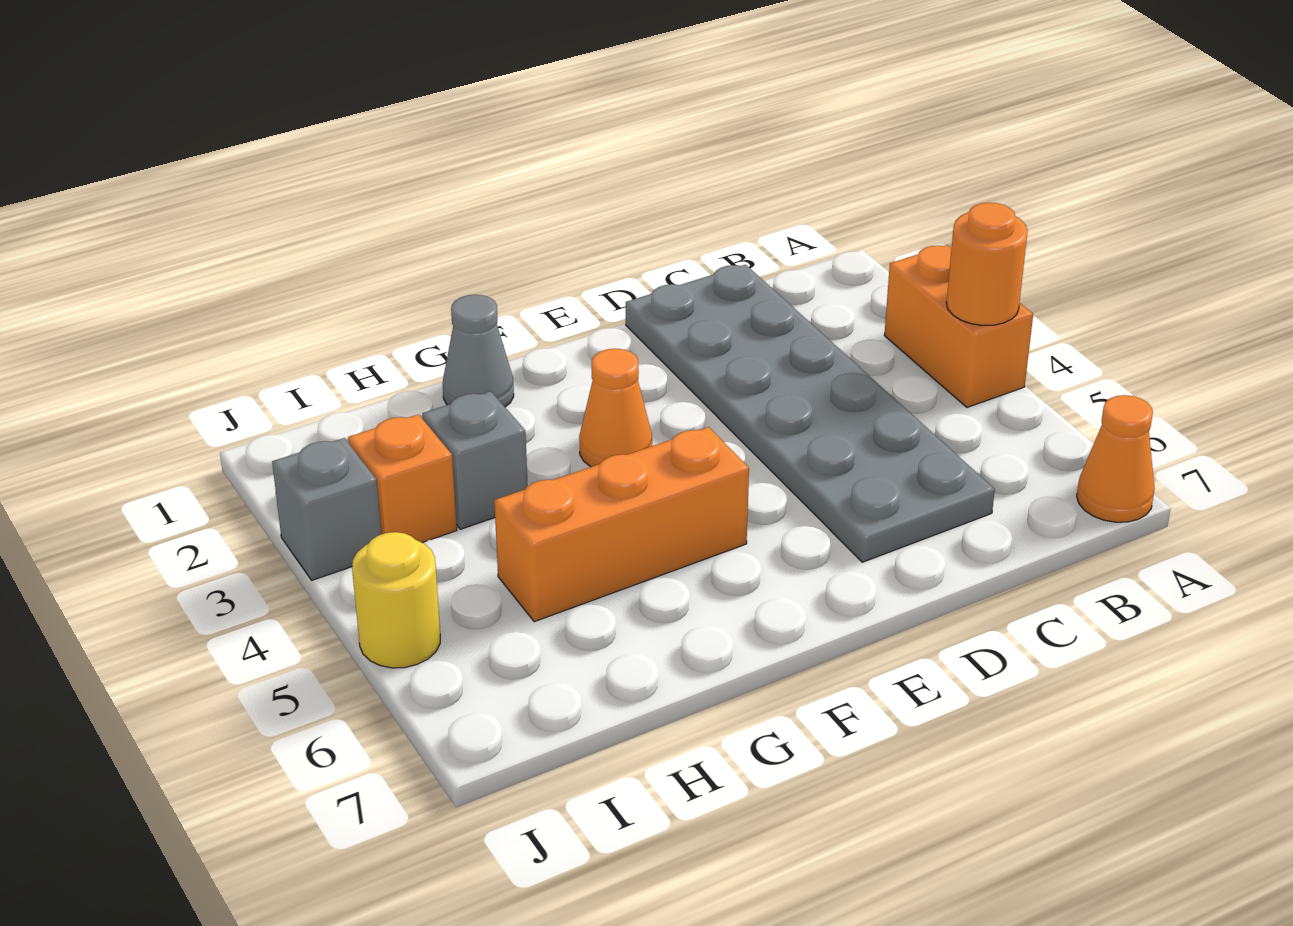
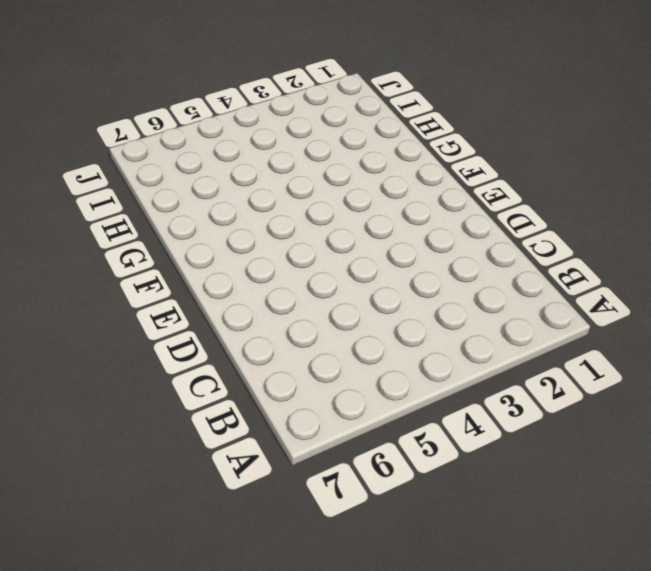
none -> orange 1x2 brick [884,245,1033,407]
none -> orange 1x1 cone [1077,395,1155,522]

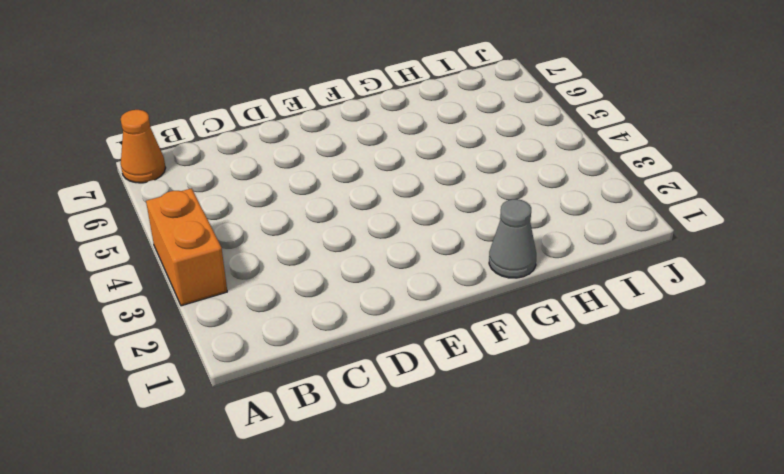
none -> grey 2x6 plate [626,265,995,562]
none -> orange 1x1 cone [579,349,652,467]

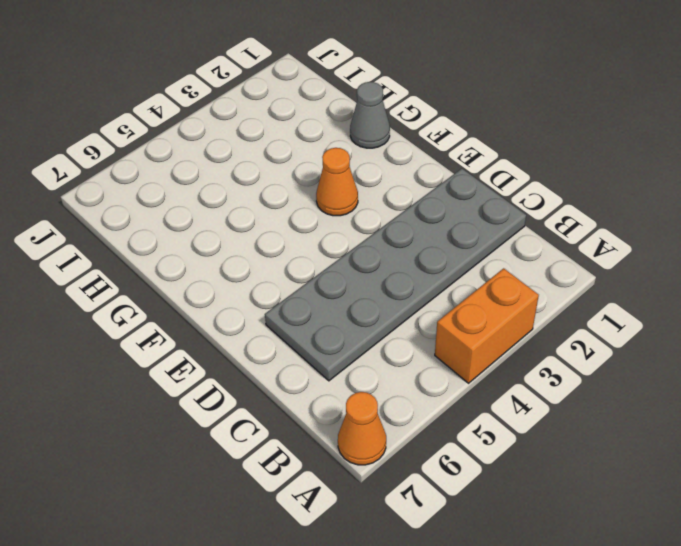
none -> orange 1x3 brick [494,427,749,622]
none -> grey 1x1 brick [422,391,528,529]

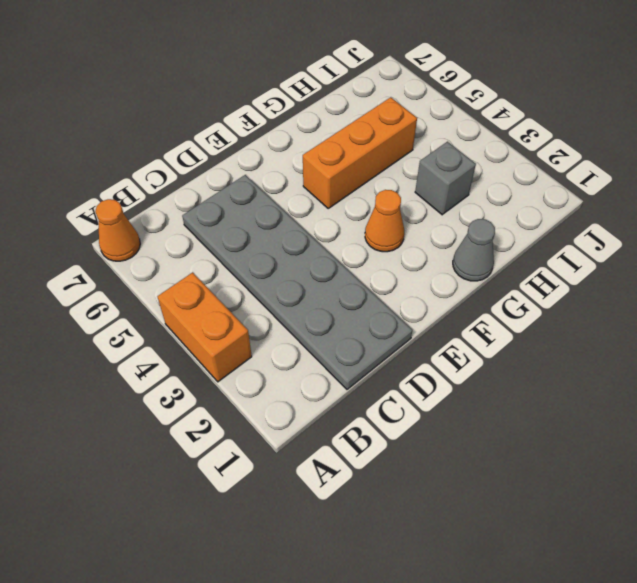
none -> orange 1x1 brick [348,414,457,542]
none -> grey 1x1 brick [272,438,381,580]

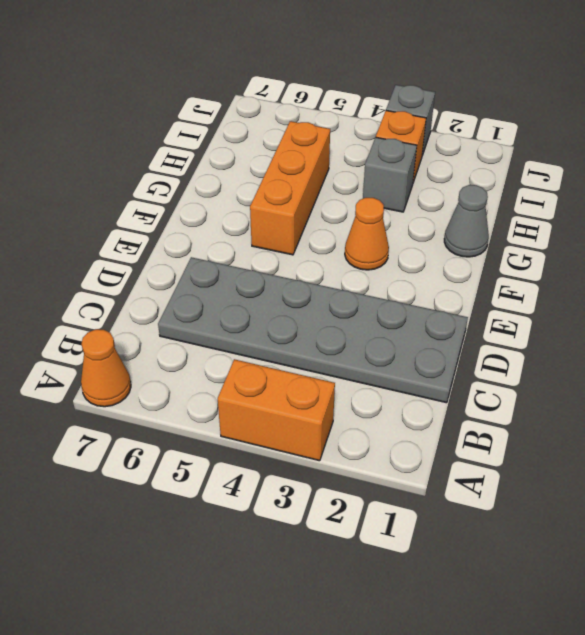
none -> yellow 1x1 round brick [352,532,440,668]
none -> orange 1x1 round brick [947,203,1028,325]

